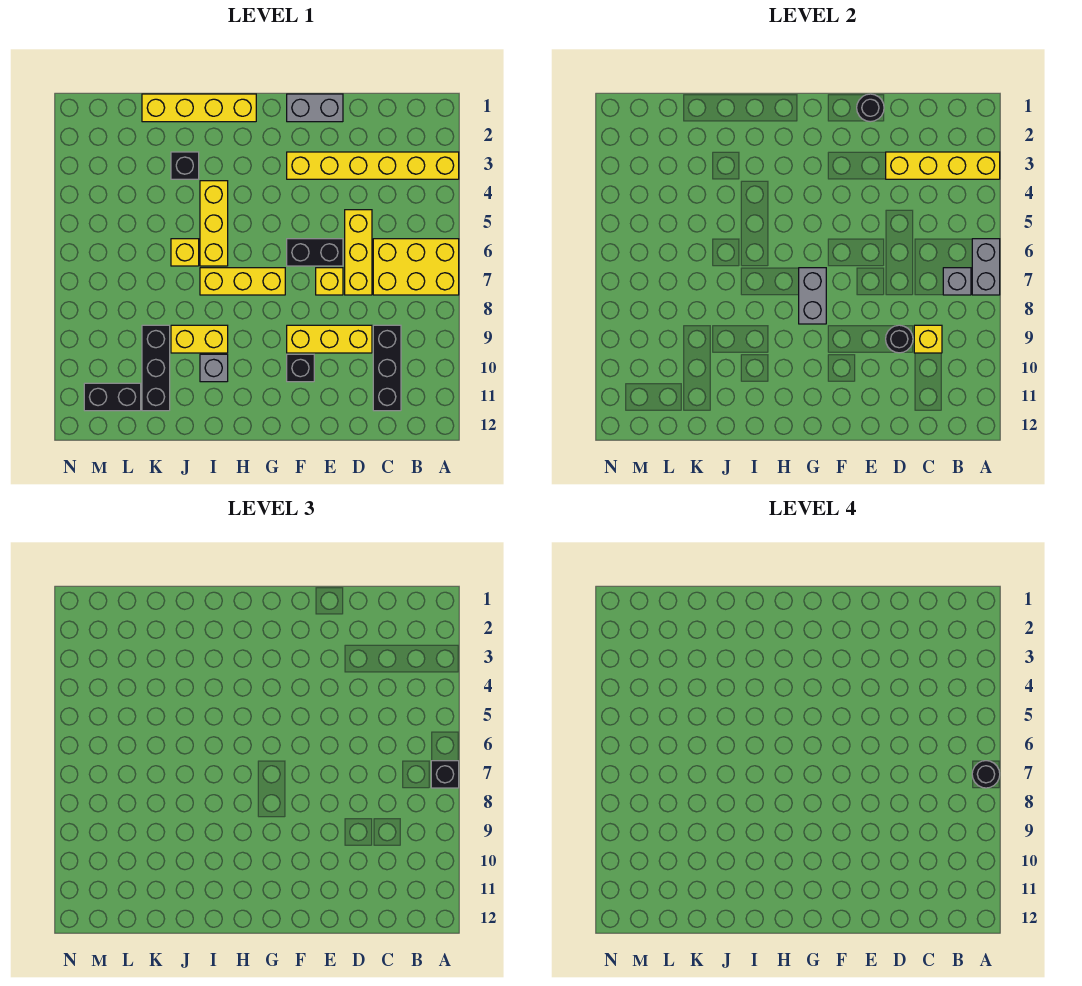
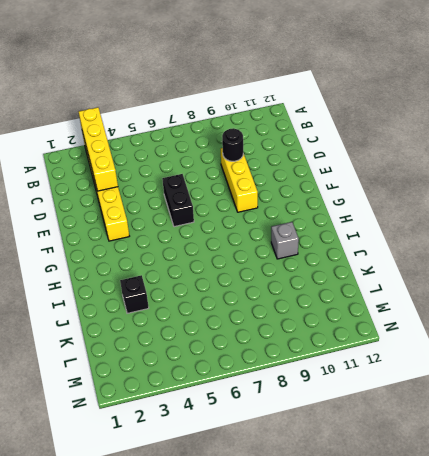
none -> yellow 2x3 brick [373,239,459,295]
none -> black 1x3 brick [373,325,401,411]
none -> yellow 1x3 brick [345,210,372,295]

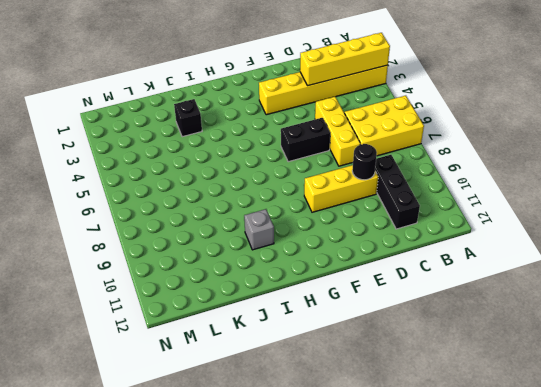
none -> grey 1x2 brick [287,94,343,122]
none -> yellow 1x1 brick [316,268,343,295]
none -> black 1x1 brick [287,354,314,382]

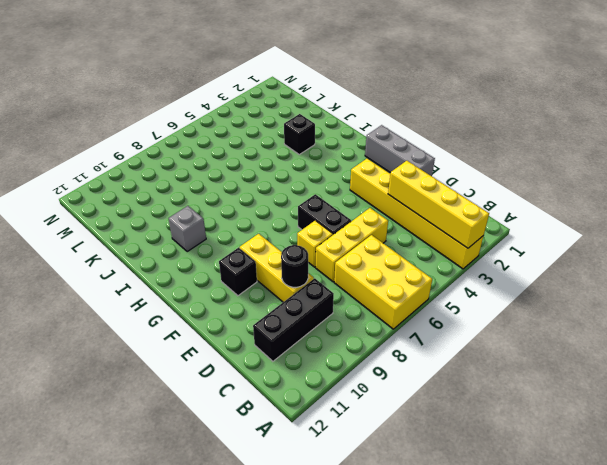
grey 1x3 brick [365,125,435,176] -> grey 1x2 brick [287,94,343,122]
none -> yellow 1x3 brick [200,268,285,295]
none -> yellow 1x4 brick [142,94,256,122]
none -> yellow 1x3 brick [200,181,228,266]

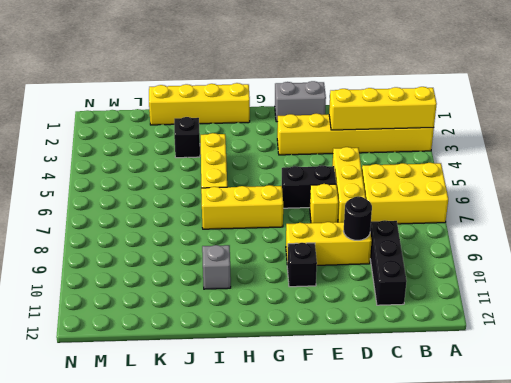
none -> yellow 1x2 brick [171,325,228,353]
none -> yellow 1x1 brick [171,239,199,266]
none -> black 1x3 brick [142,325,170,411]

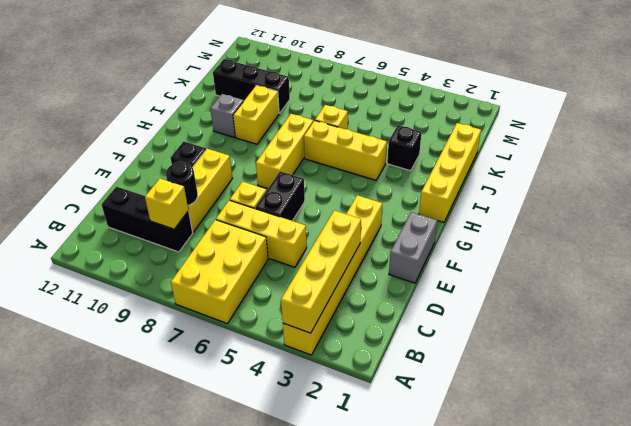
none -> black 1x2 brick [84,383,141,411]
none -> grey 1x2 brick [972,239,1000,295]
none -> grey 1x1 brick [943,268,971,295]

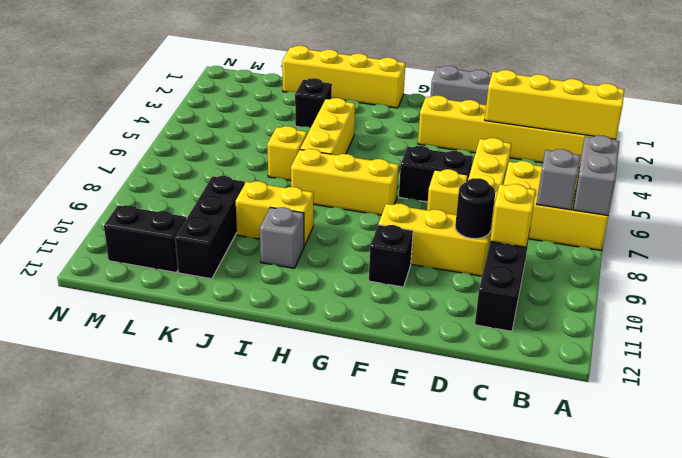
none -> black 1x1 round brick [857,94,884,122]
none -> grey 1x2 brick [799,268,826,324]
none -> black 1x1 brick [431,761,459,788]

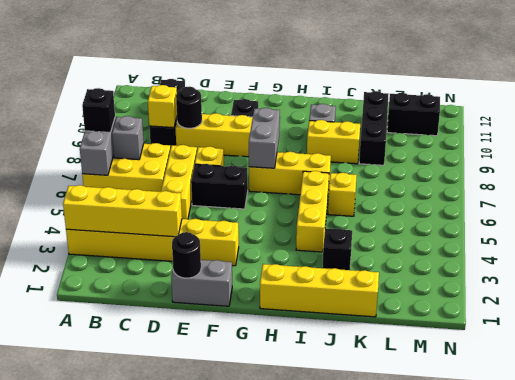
none -> black 1x1 round brick [972,761,1000,788]

